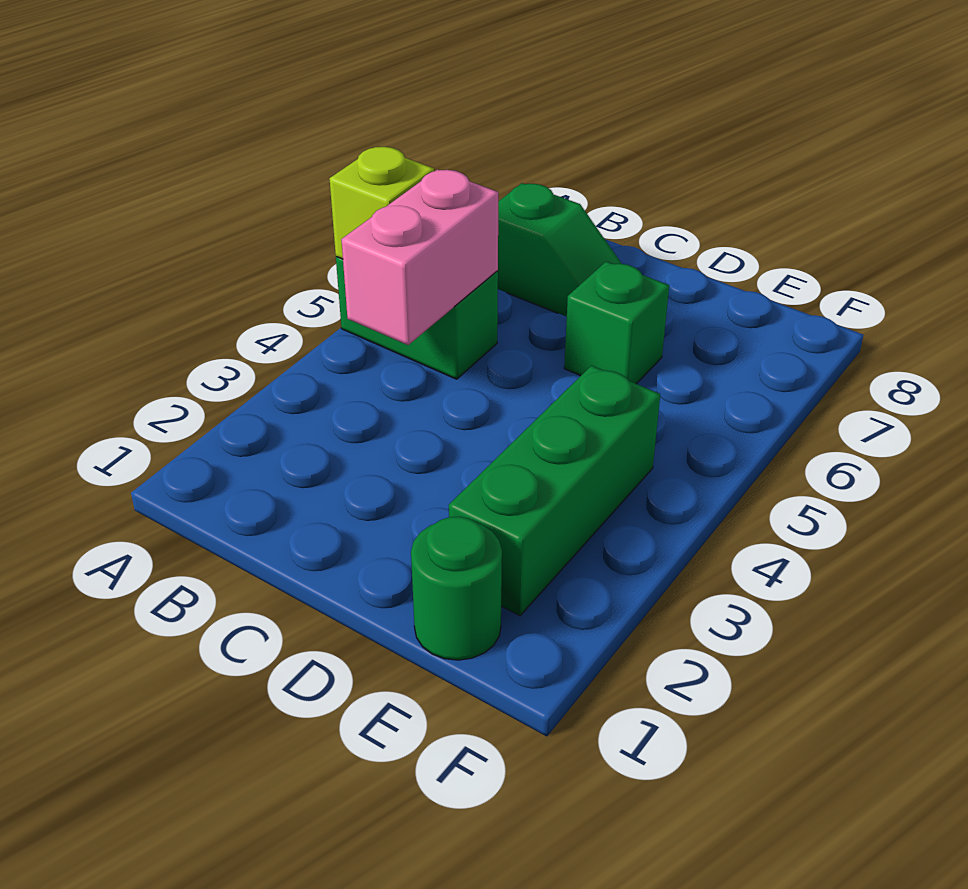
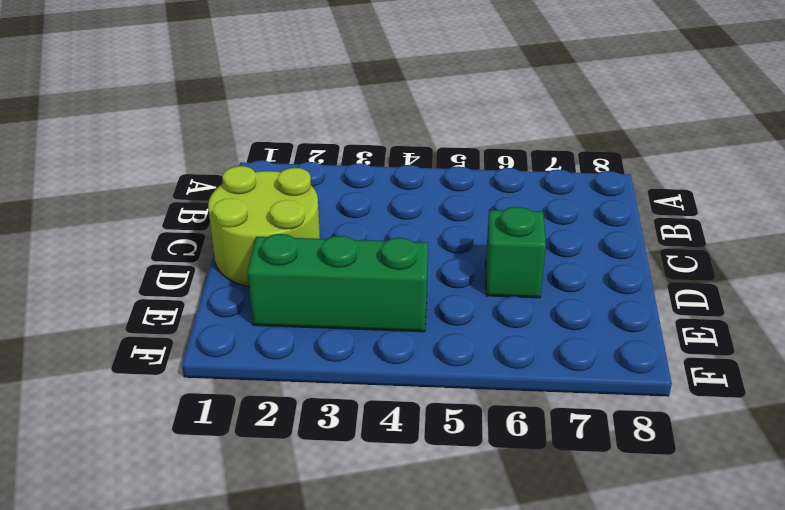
lime 2x2 round brick [208,166,320,287] -> none
none -> green 1x2 brick [336,257,498,379]
none -> green 1x2 slope [498,183,622,317]

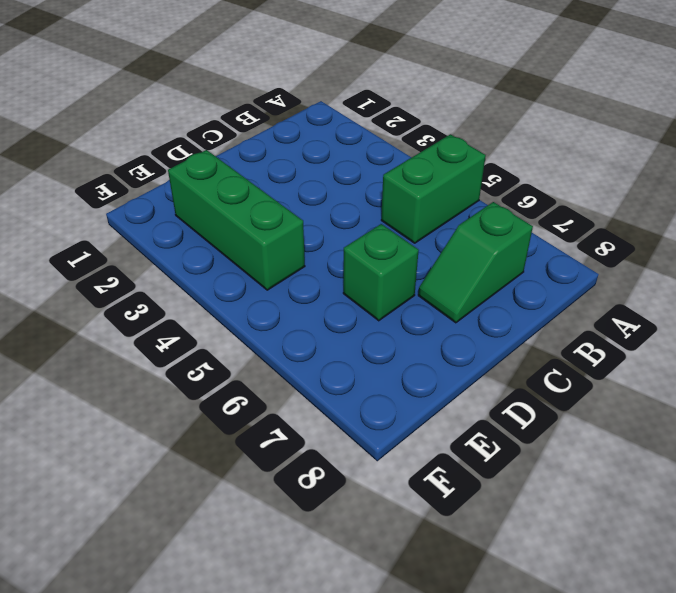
none -> green 1x1 round brick [411,517,502,660]
none -> lime 1x1 brick [329,147,434,259]

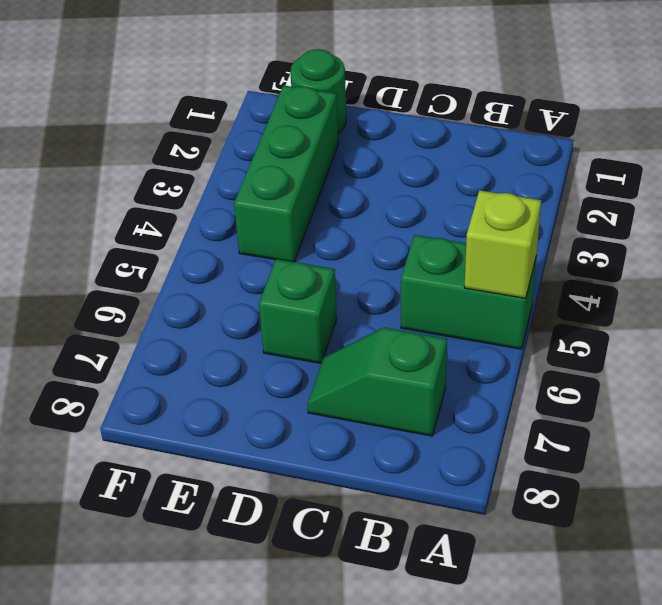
none -> pink 1x2 brick [341,170,498,345]

